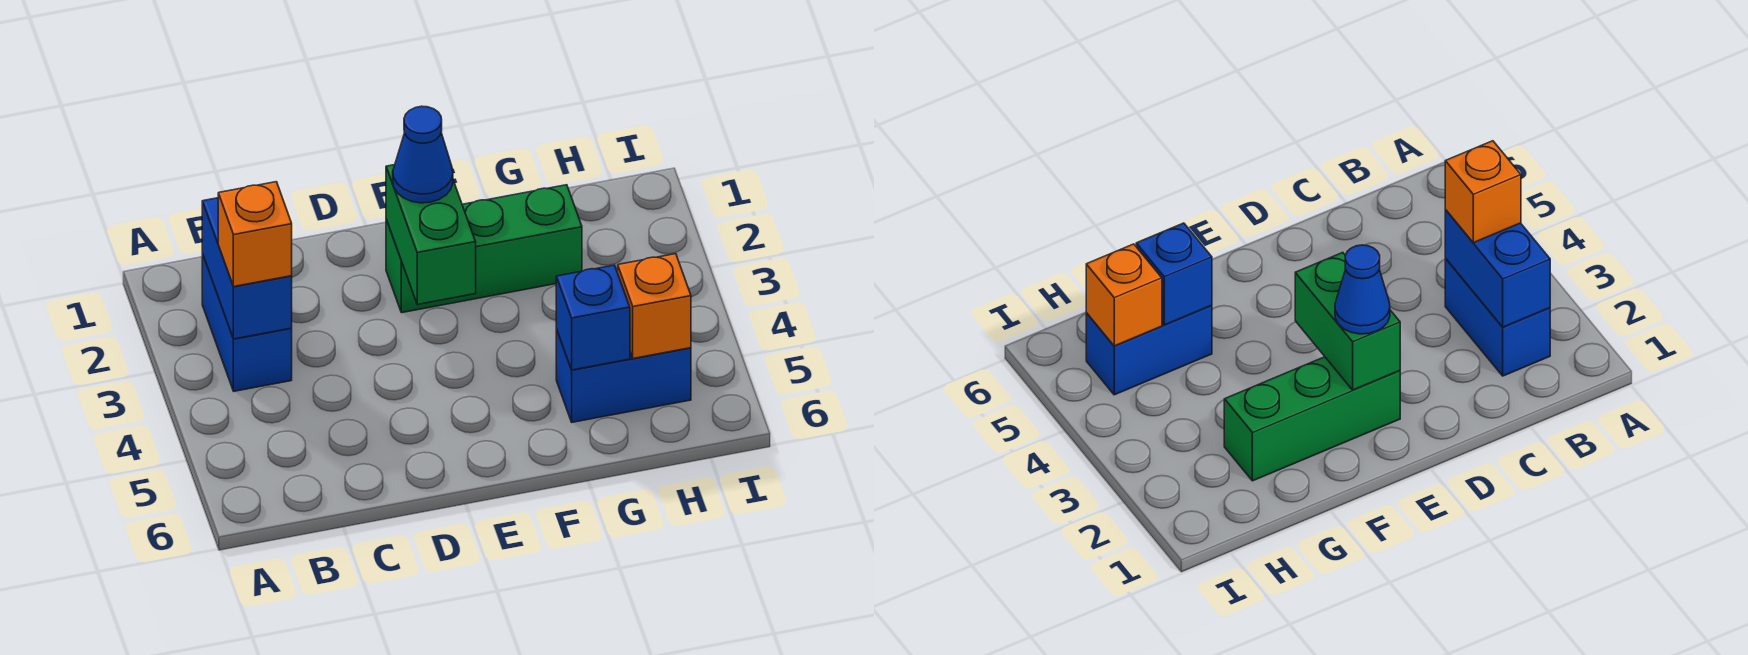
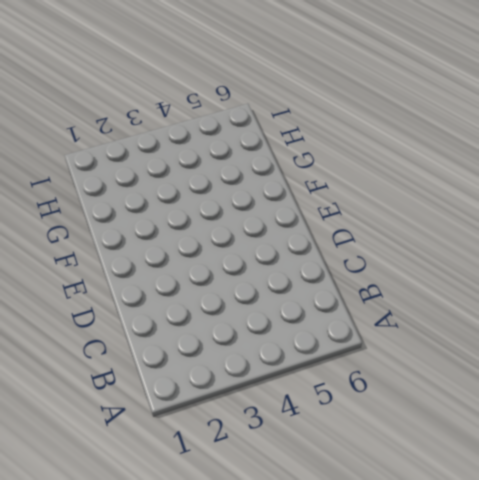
none -> blue 1x2 brick [202,254,292,391]
none -> green 1x3 brick [386,185,582,313]

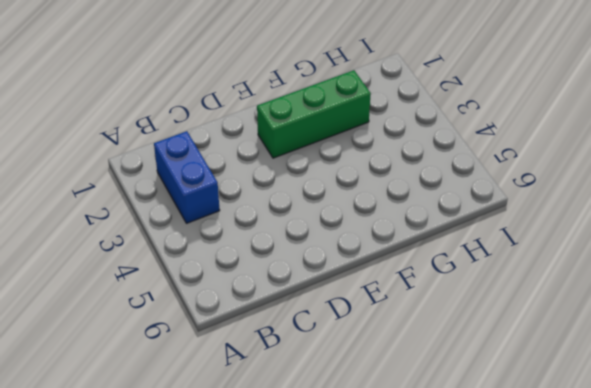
none -> blue 1x2 brick [556,329,691,422]
none -> blue 1x2 brick [202,198,292,339]

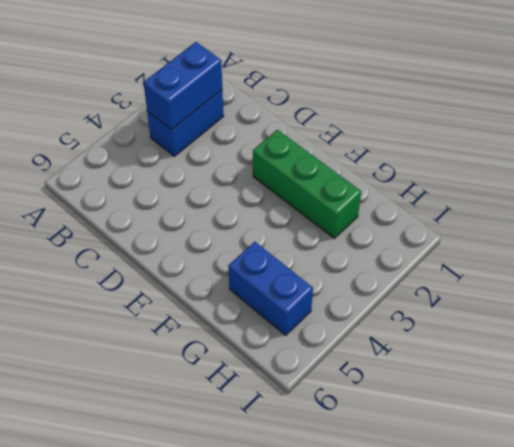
none -> green 1x2 brick [386,165,476,304]
none -> blue 1x1 brick [556,265,630,370]

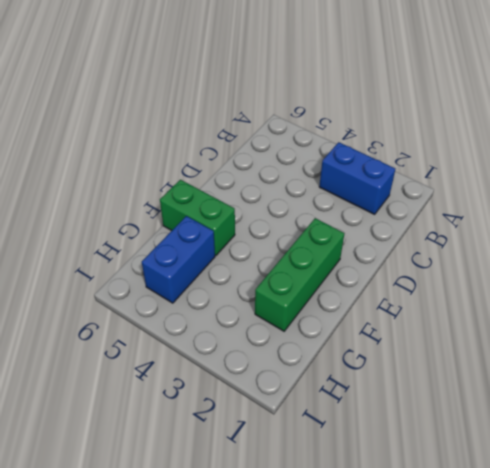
green 1x2 brick [160,180,235,256] -> green 1x2 brick moved to [386,165,476,304]
none -> blue 1x2 brick [202,198,292,339]
none -> blue 1x1 brick [556,265,630,370]

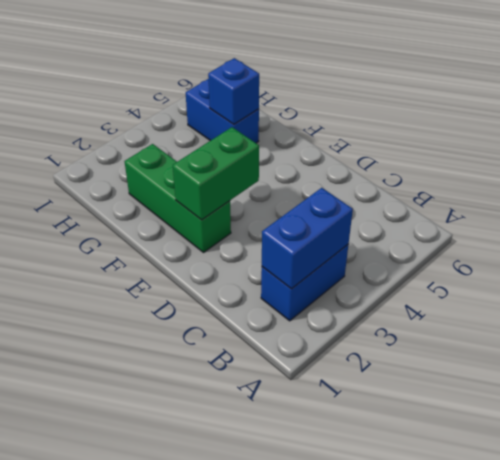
none -> orange 1x1 brick [618,254,691,359]
none -> orange 1x1 brick [218,182,292,287]

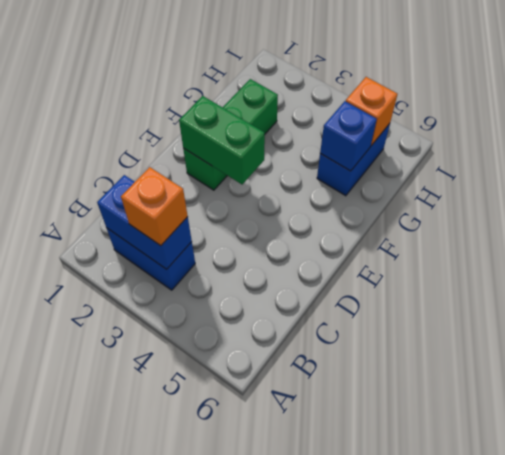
none -> blue 1x1 cone [393,106,453,203]

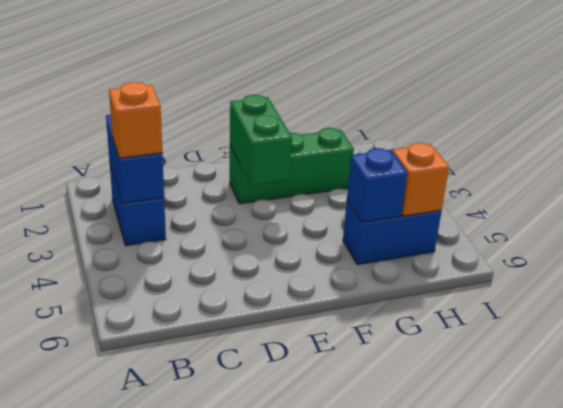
none -> blue 1x1 cone [393,106,453,203]

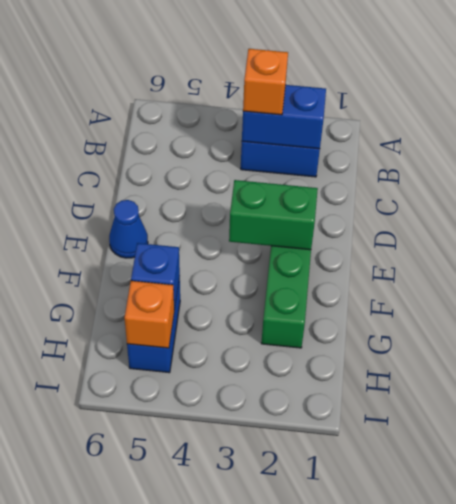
blue 1x1 cone [109,200,148,258] -> blue 1x1 cone moved to [393,106,453,203]

